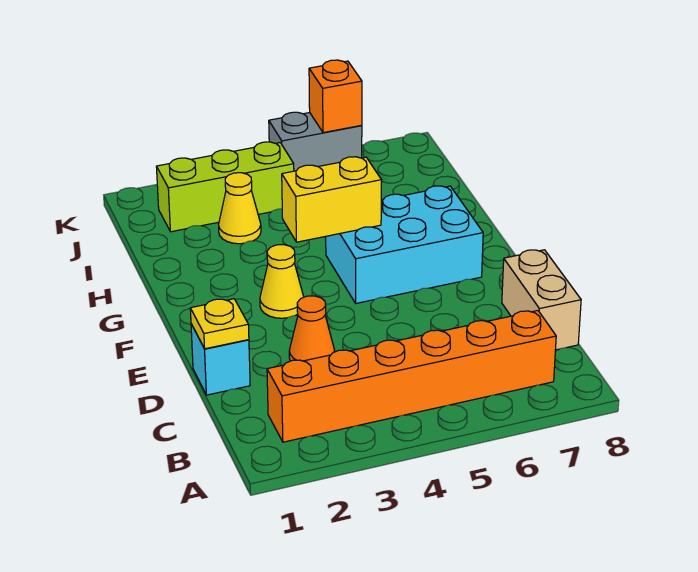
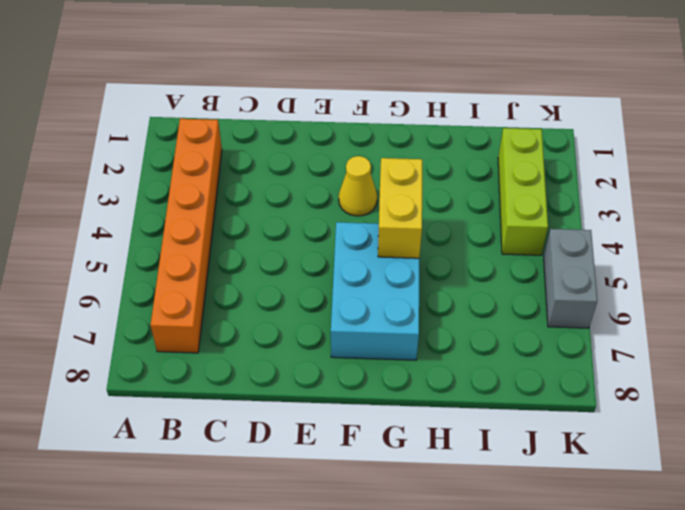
none -> tan 1x2 brick [502,250,581,350]
none -> cyan 1x1 brick [191,324,250,395]
none -> orange 1x1 cone [289,296,335,361]

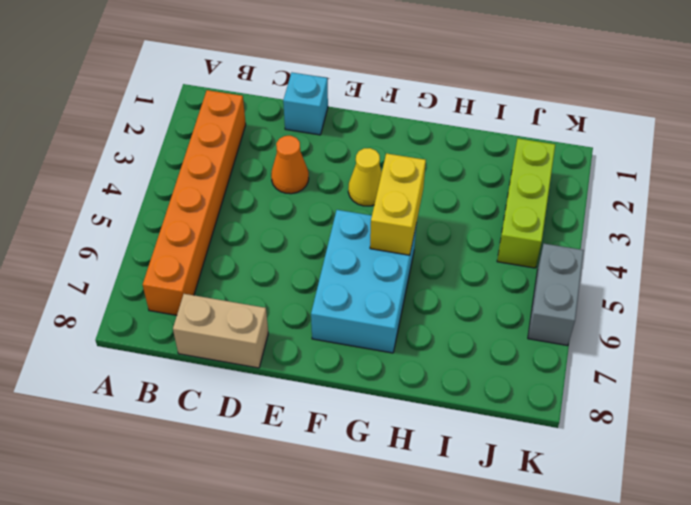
none -> yellow 1x1 cone [219,173,261,244]
none -> yellow 1x1 plate [190,299,249,349]
none -> orange 1x1 brick [309,60,362,133]

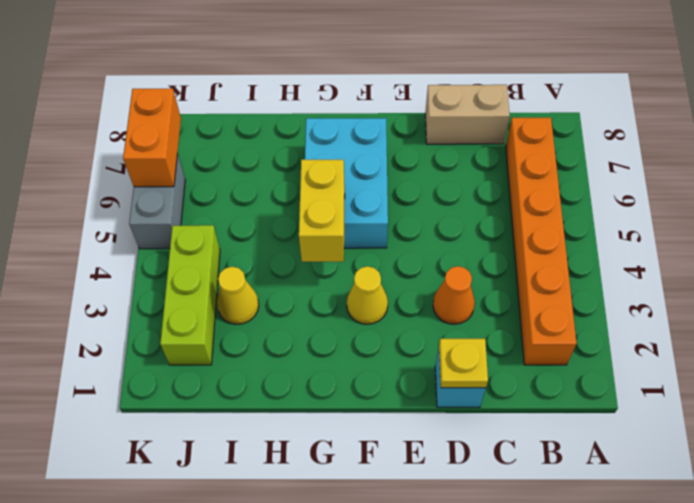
orange 1x2 brick [123,88,181,187] -> orange 1x1 brick [309,60,362,133]

